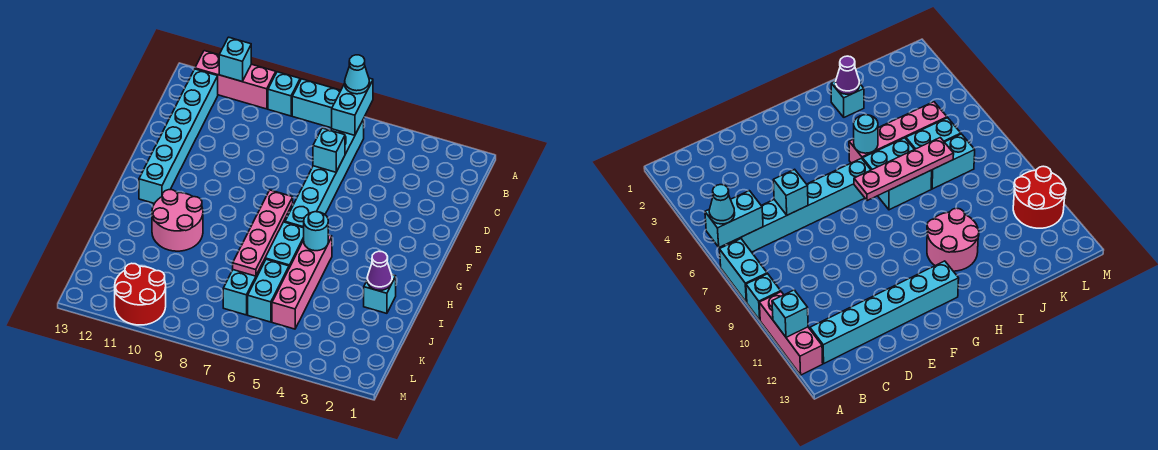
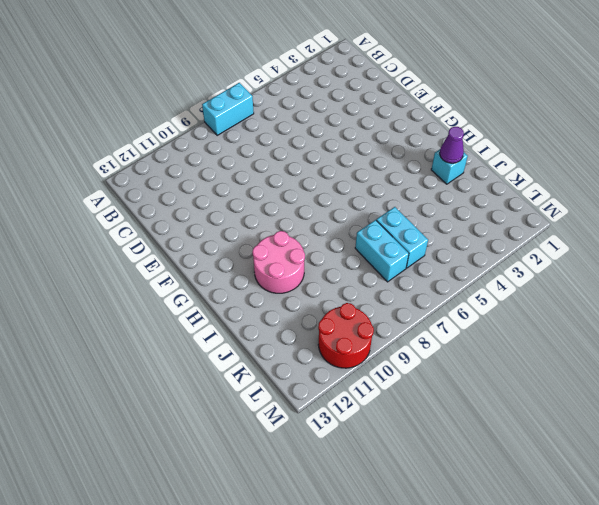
none -> cyan 1x1 brick [268,72,300,116]
none -> pink 1x3 brick [195,51,276,109]
none -> cyan 1x6 brick [285,119,364,228]

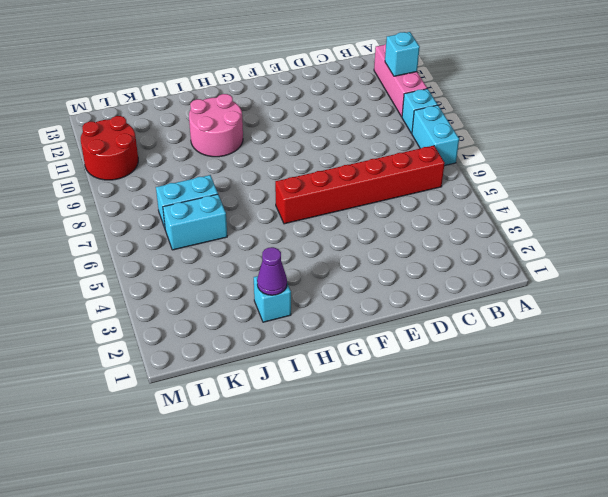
red 1x6 brick [275,146,445,224] -> cyan 1x6 brick [285,119,364,228]
none -> cyan 1x6 brick [139,69,218,203]
none -> pink 1x4 brick [272,235,332,329]
none -> cyan 2x2 brick [265,222,304,268]

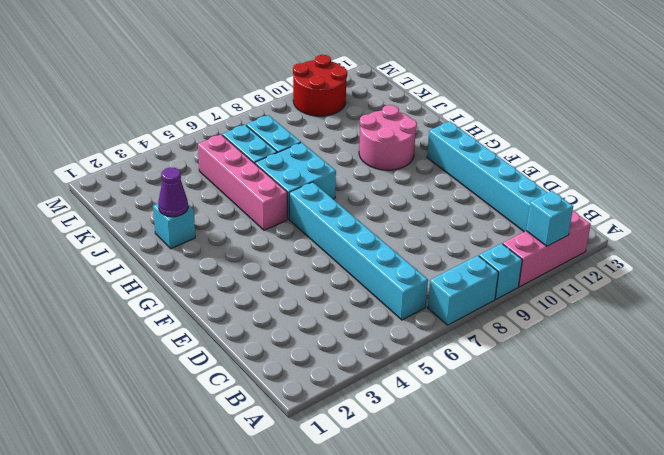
none -> cyan 1x2 brick [332,78,373,135]
none -> cyan 1x1 brick [313,128,345,172]
none -> pink 1x4 plate [233,190,293,276]

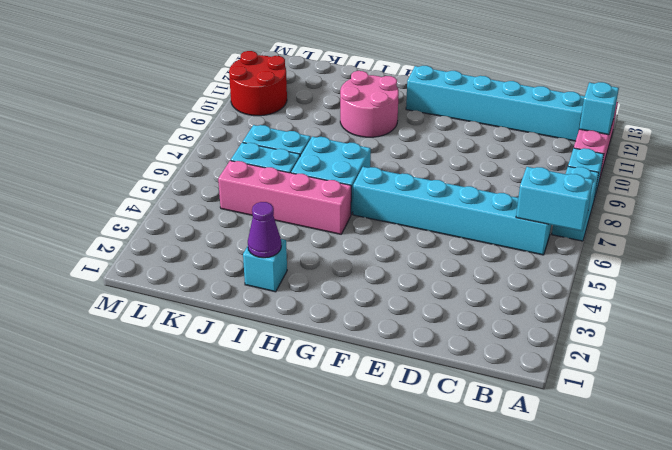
none -> cyan 1x1 brick [313,128,345,172]
none -> pink 1x4 plate [233,190,293,276]
none -> cyan 1x1 round brick [304,212,328,251]

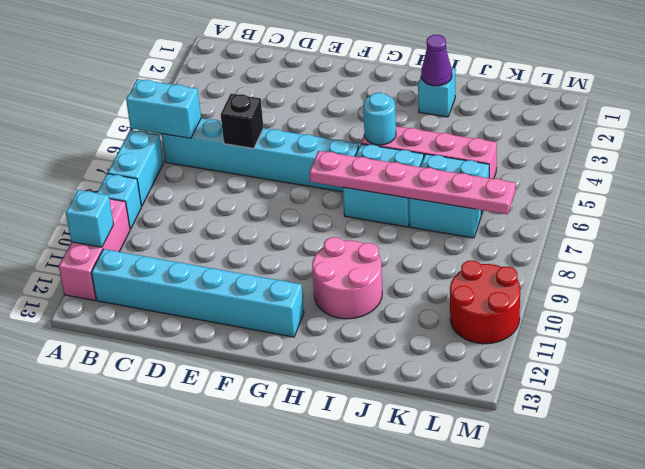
black 1x1 brick [221,94,263,149] -> cyan 1x1 brick [313,128,345,172]
pink 1x6 plate [309,151,515,214] -> pink 1x4 plate [233,190,293,276]
none -> cyan 1x1 cone [345,55,370,94]

